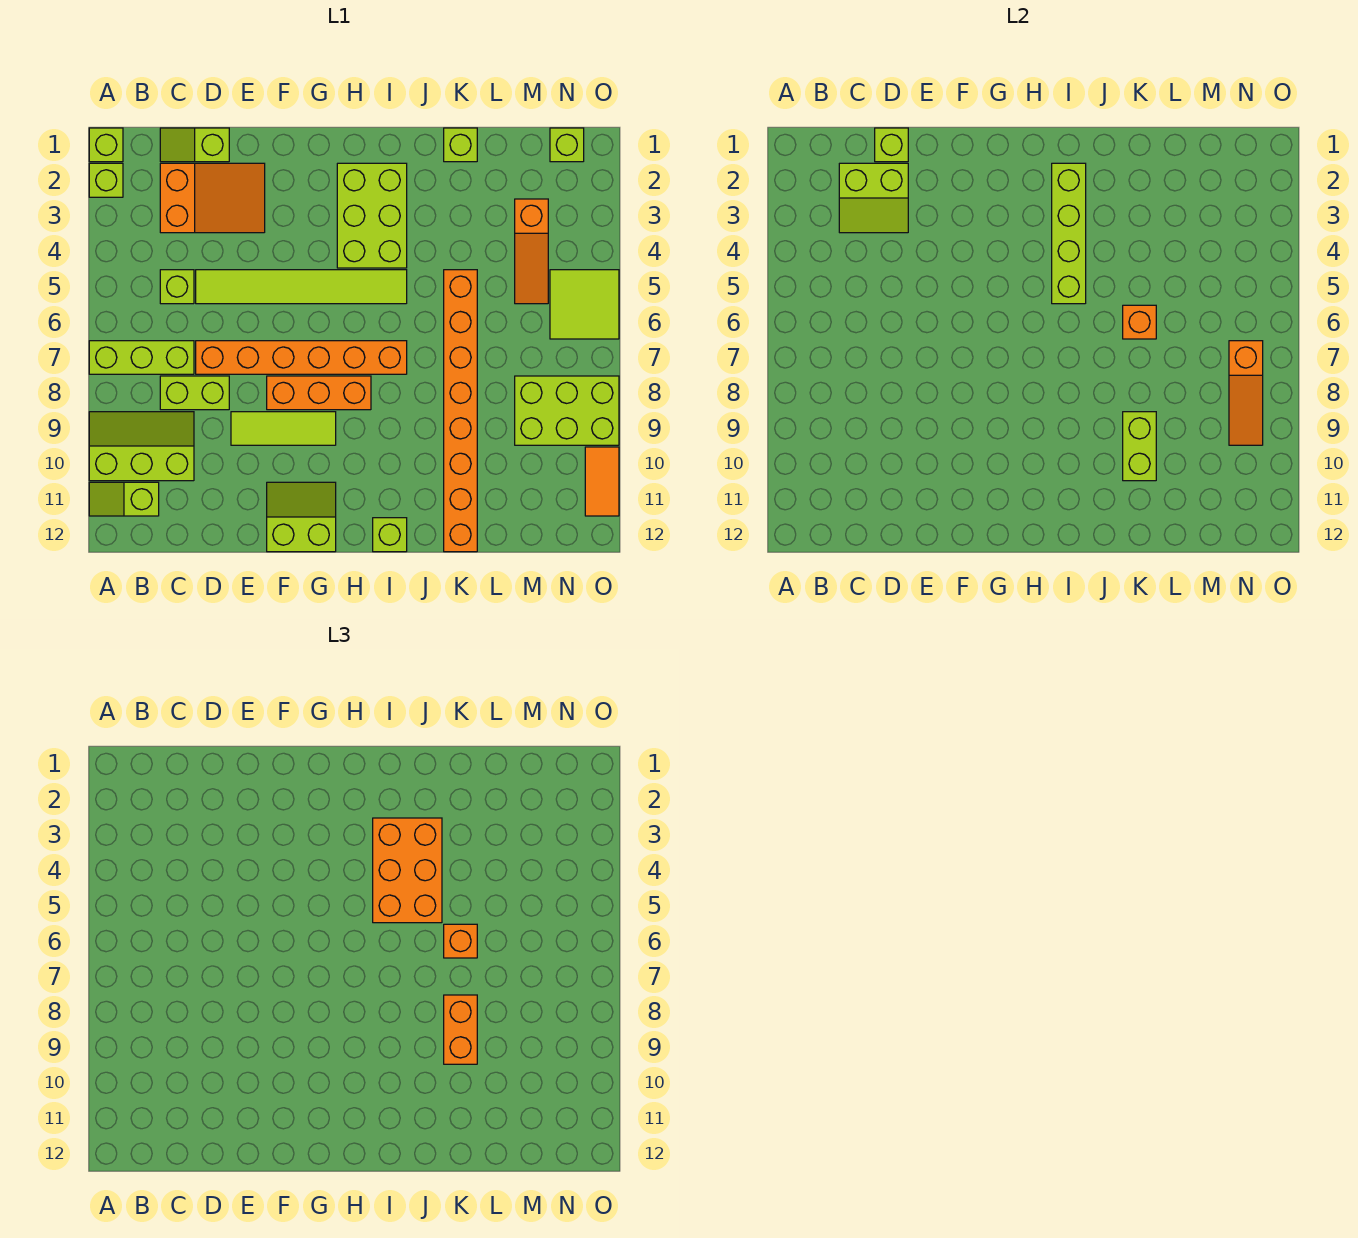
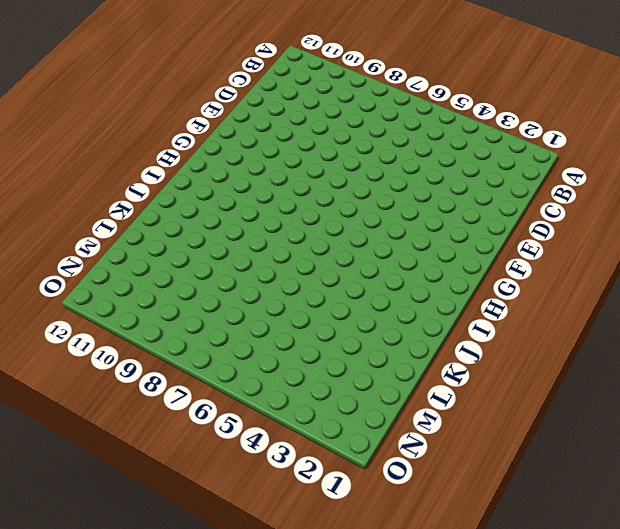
none -> lime 1x1 brick [89,128,123,162]
none -> lime 1x1 brick [89,163,123,197]
none -> lime 1x3 brick [89,341,194,374]
none -> lime 2x3 slope [89,412,194,481]

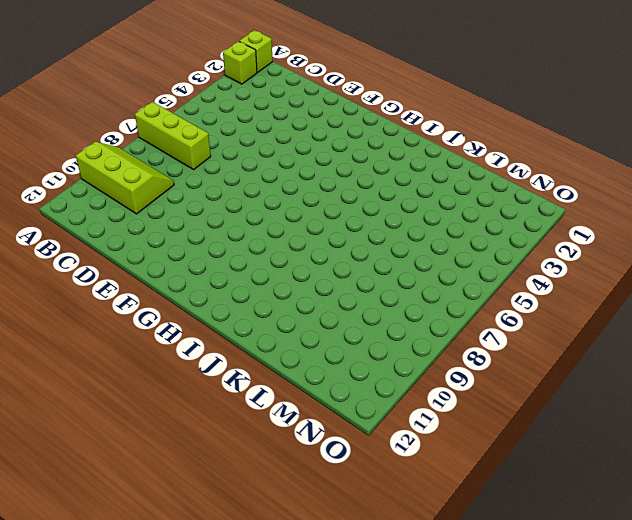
none -> lime 1x2 slope [89,482,159,516]
none -> lime 1x2 slope [160,128,229,162]
none -> orange 2x3 slope [160,163,265,233]
none -> lime 1x1 brick [160,270,194,304]

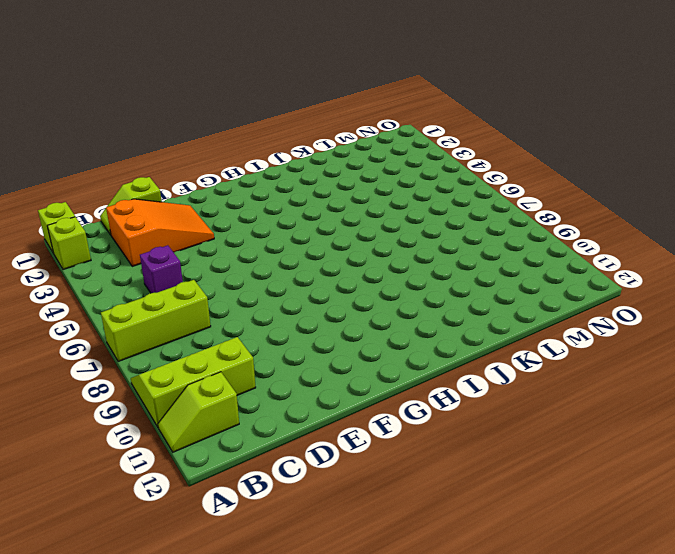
purple 1x1 brick [140,245,183,293] -> lime 1x1 brick [160,270,194,304]
none -> lime 1x2 brick [160,376,229,410]
none -> lime 1x6 tile [196,270,407,304]
none -> orange 1x6 brick [196,341,407,374]
none -> lime 1x3 tile [231,412,336,445]

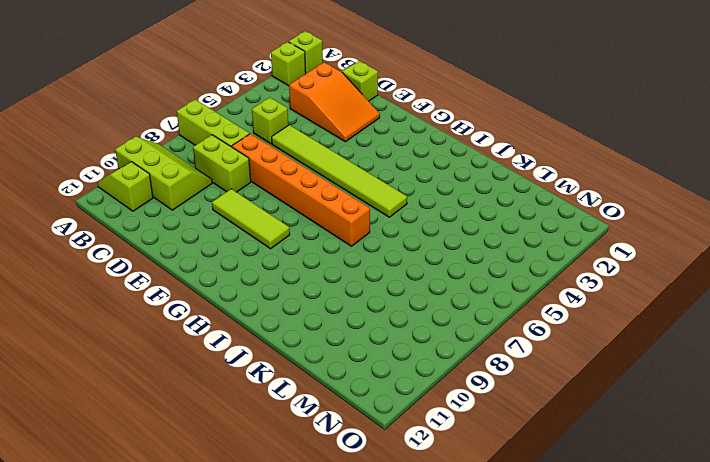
none -> orange 1x3 brick [267,376,371,410]
none -> lime 2x2 slope [267,482,336,552]
none -> lime 2x3 brick [337,163,407,268]
none -> lime 1x1 brick [373,518,407,552]

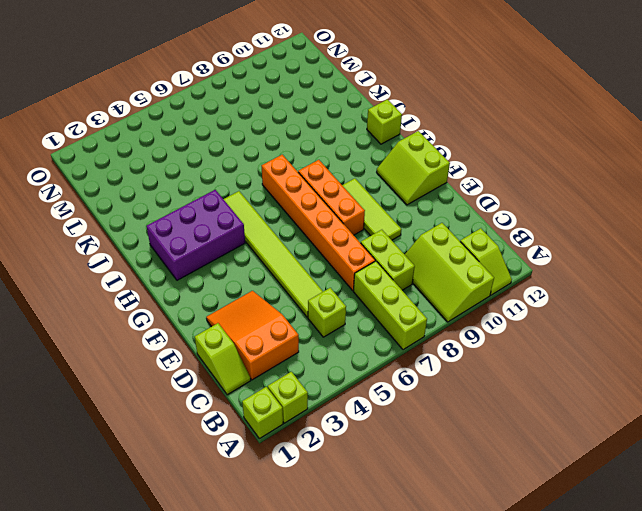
purple 2x3 brick [146,190,245,280] -> lime 2x3 brick [337,163,407,268]
none -> lime 1x1 brick [444,128,477,162]
none -> orange 1x8 brick [444,270,477,552]
none -> orange 1x3 slope [515,199,548,304]
none -> lime 2x3 brick [515,376,619,445]

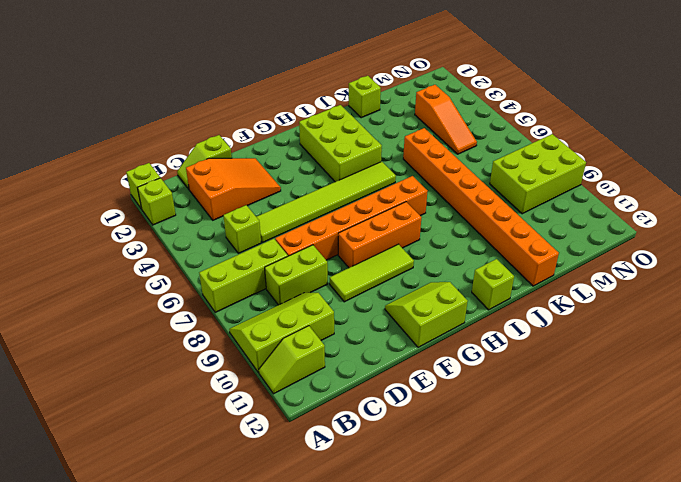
none -> lime 1x1 brick [550,128,584,162]
none -> lime 2x2 tile [550,270,619,339]
none -> orange 1x2 tile [585,447,619,516]
none -> lime 2x2 slope [839,163,908,233]

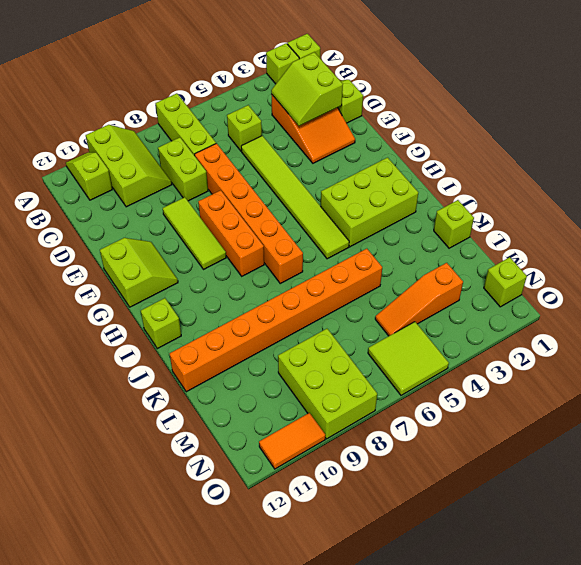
none -> lime 1x1 brick [875,128,908,162]
none -> lime 1x4 brick [1052,163,1086,304]
none -> orange 1x1 brick [1123,305,1156,339]
none -> lime 1x2 brick [1123,412,1156,481]

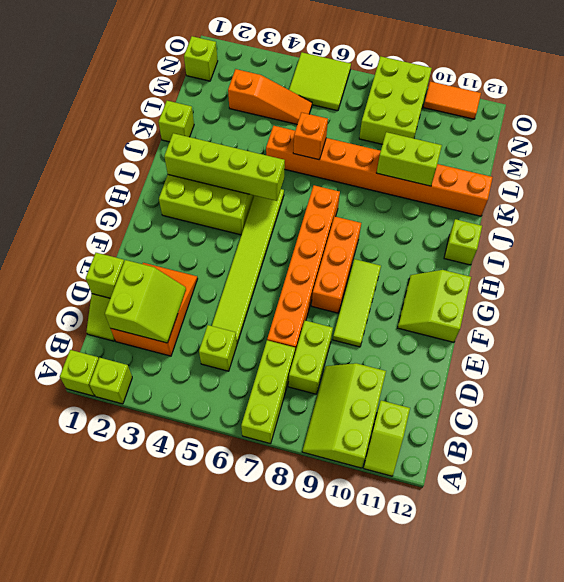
none -> orange 1x3 slope [1229,341,1263,445]
none -> orange 2x3 brick [373,818,442,923]
none -> orange 1x1 brick [444,924,477,958]
none -> orange 1x2 brick [444,995,477,1064]

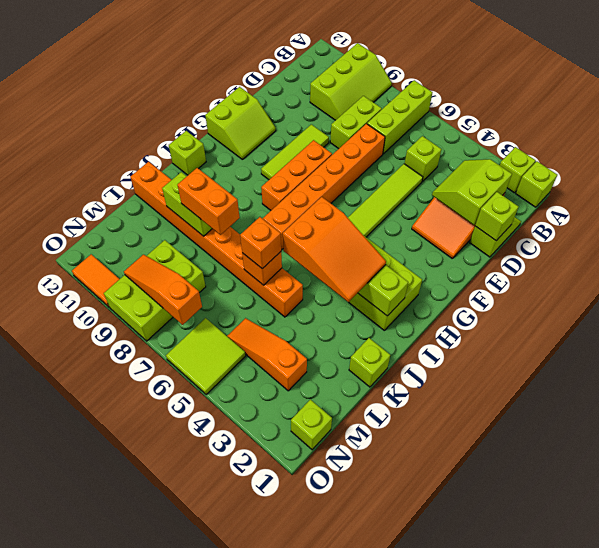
orange 2x3 slope [283,197,386,302] -> orange 2x3 brick [373,818,442,923]
none -> lime 1x2 slope [89,482,159,516]

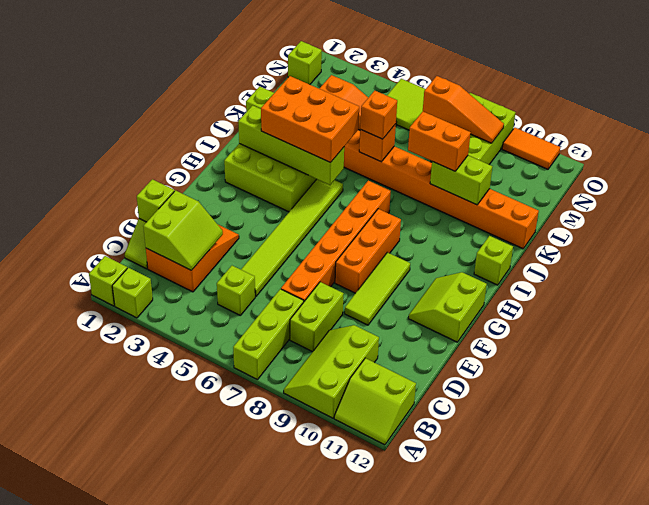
lime 2x2 slope [334,358,416,445] -> lime 1x2 slope [89,482,159,516]

